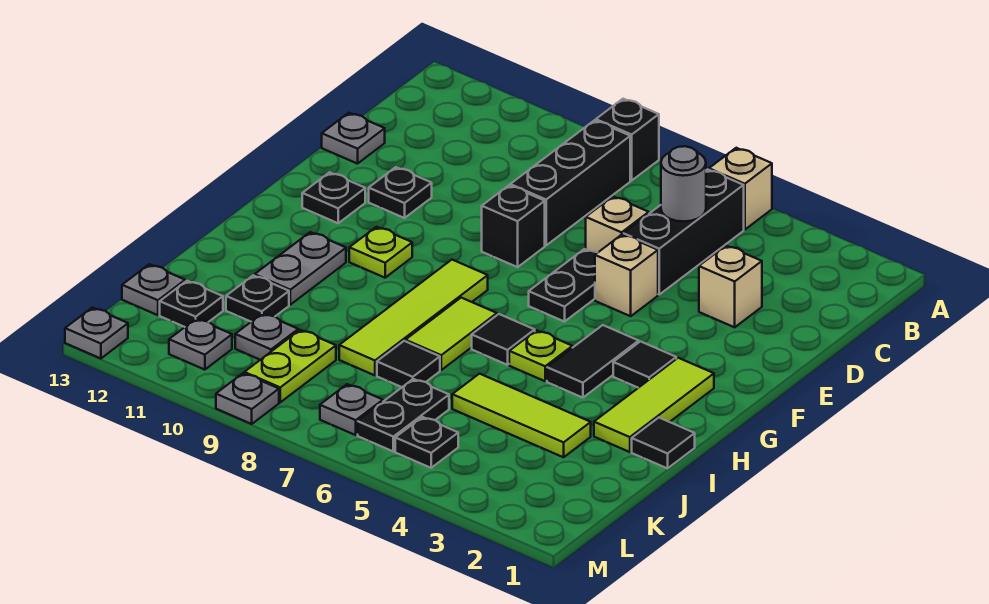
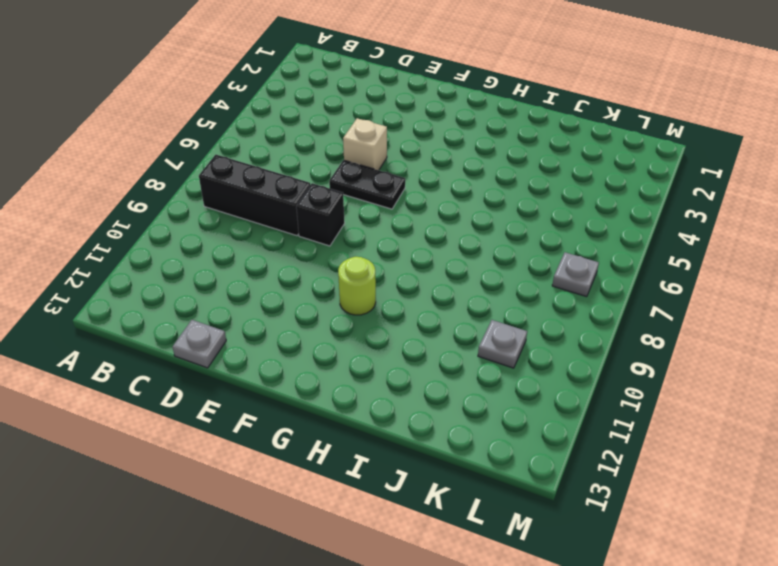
lime 1x1 round brick [338,257,376,315] -> lime 1x1 plate [349,227,412,278]
none -> tan 1x1 brick [709,148,772,230]
none -> black 1x1 brick [596,99,659,180]
none -> black 1x3 brick [623,169,744,294]
none -> tan 1x1 brick [699,246,762,327]

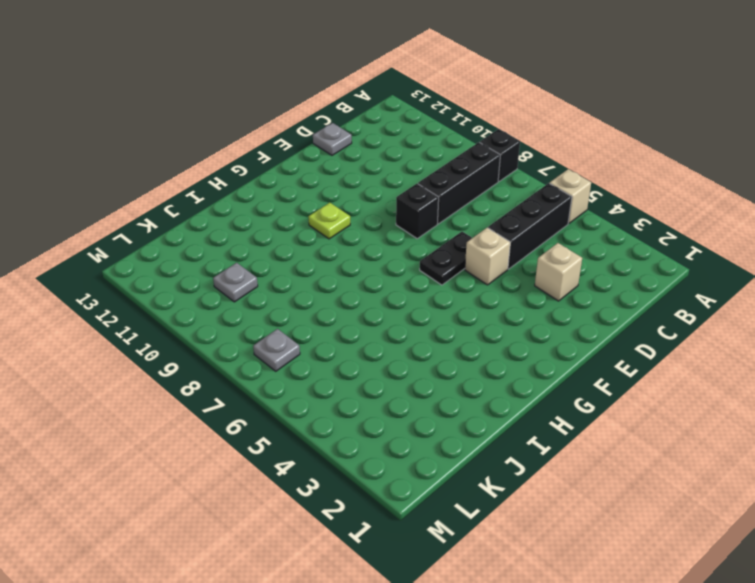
none -> tan 1x1 brick [586,197,649,252]
none -> black 1x1 plate [369,167,432,218]
none -> black 1x1 plate [302,172,365,223]
none -> lime 1x3 tile [594,358,714,452]

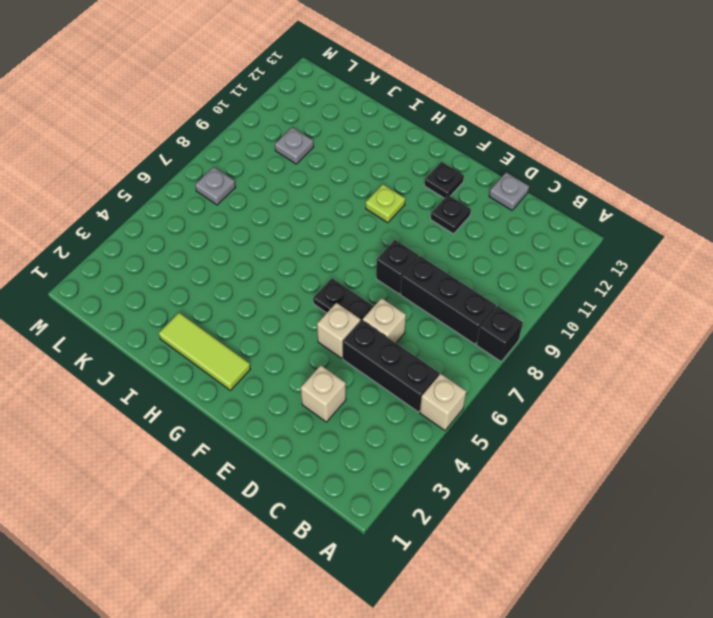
none -> black 1x1 tile [613,341,676,388]
none -> black 1x2 tile [547,325,639,398]
none -> lime 1x4 tile [339,260,488,375]
none -> lime 1x1 plate [509,330,572,381]

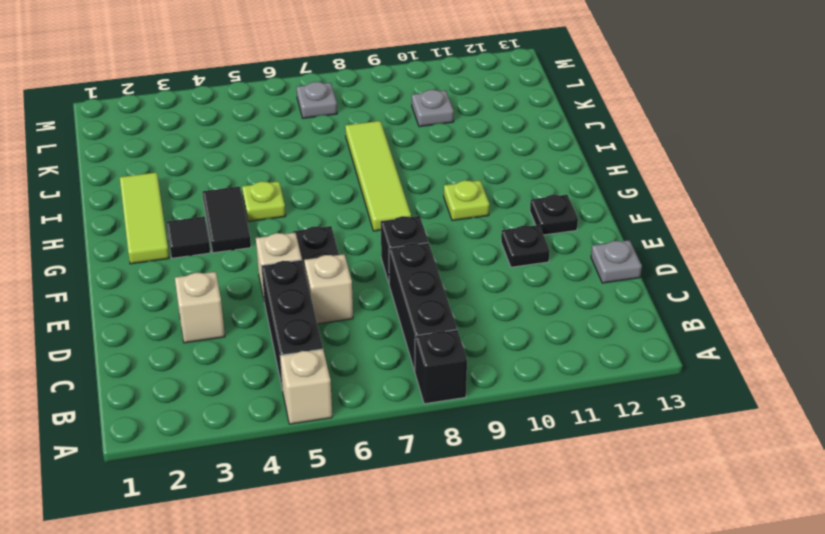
none -> black 1x1 tile [472,314,535,365]
none -> lime 1x2 tile [405,298,497,370]
none -> grey 1x2 plate [255,232,346,305]
none -> black 1x1 tile [632,418,695,468]

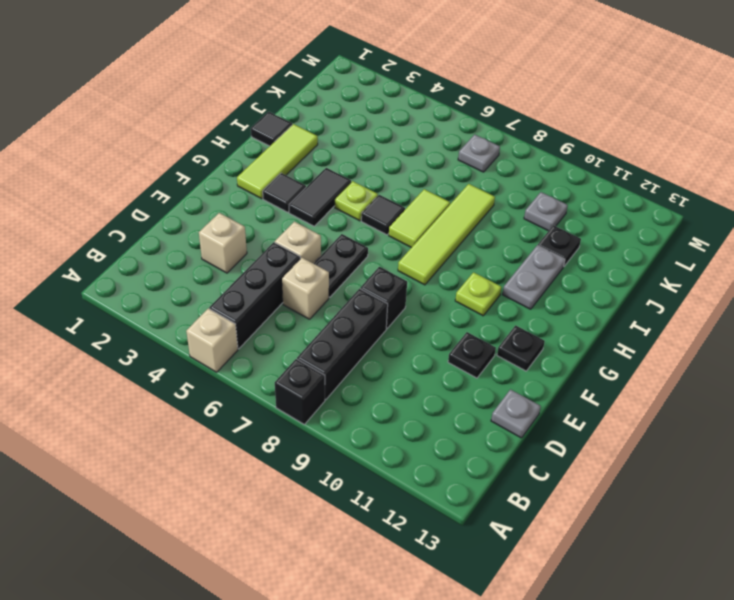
none -> lime 1x3 tile [452,374,591,457]
none -> black 1x1 tile [377,341,440,387]
none -> black 1x2 plate [358,379,449,451]
none -> lime 1x2 plate [244,330,336,402]

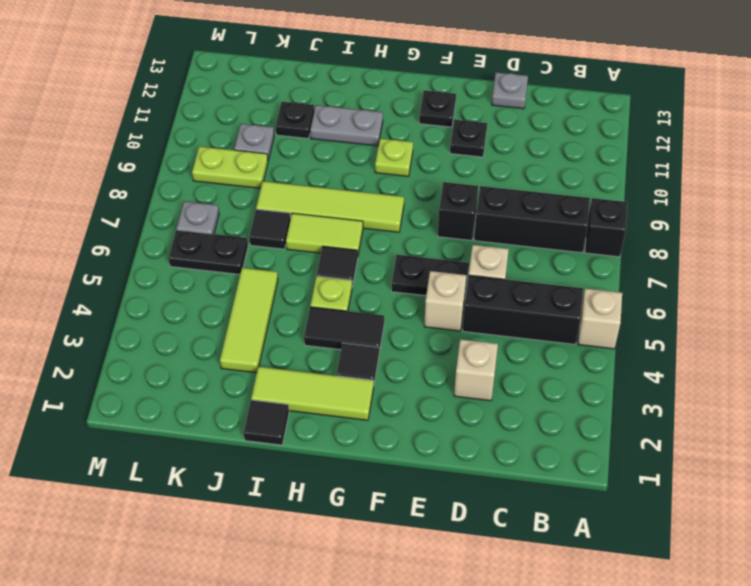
none -> black 1x1 plate [160,281,223,327]
none -> grey 1x1 plate [122,264,185,315]
none -> black 1x1 plate [395,417,458,468]
none -> grey 1x1 plate [169,319,232,370]

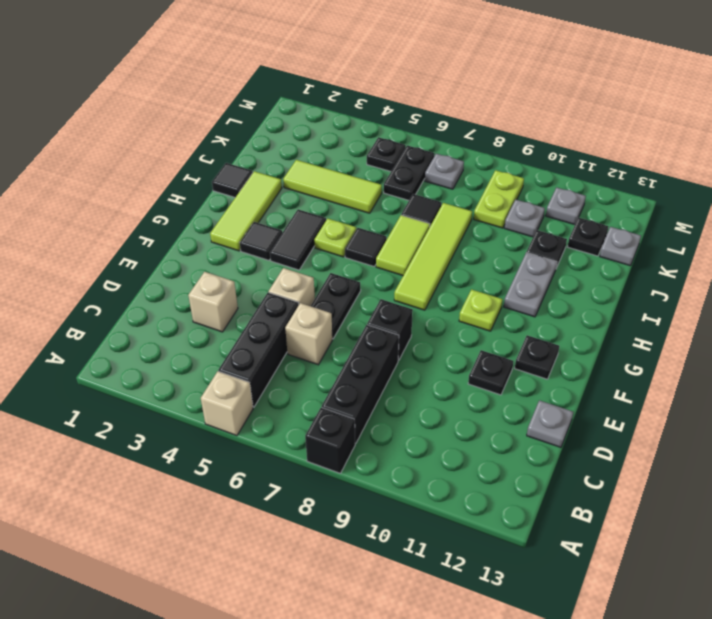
none -> grey 1x1 plate [216,373,279,424]
none -> grey 1x1 plate [65,308,128,359]
none -> grey 1x1 round brick [661,146,706,222]

